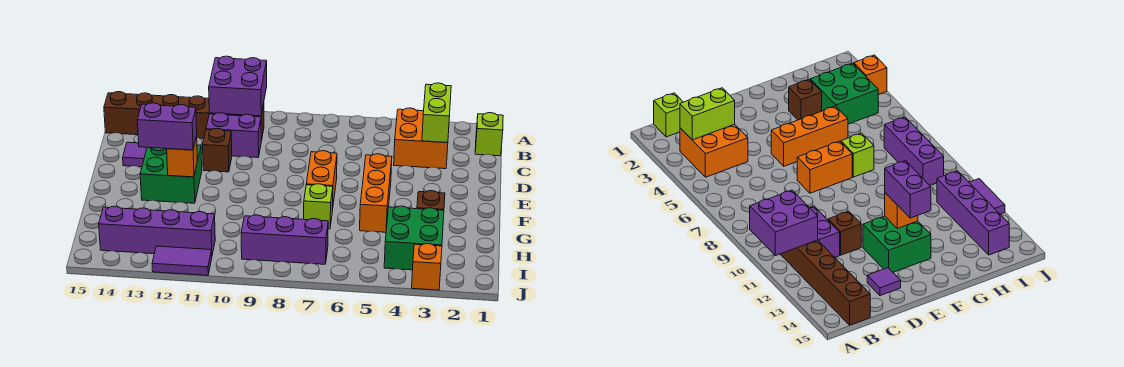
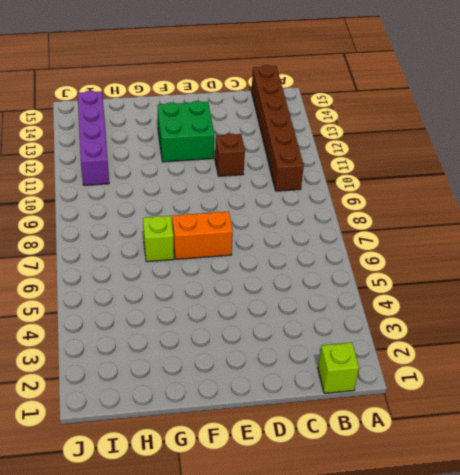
none -> orange 2x2 brick [394,108,448,169]
none -> purple 1x2 brick [206,113,261,158]
none -> purple 1x1 tile [123,142,147,167]

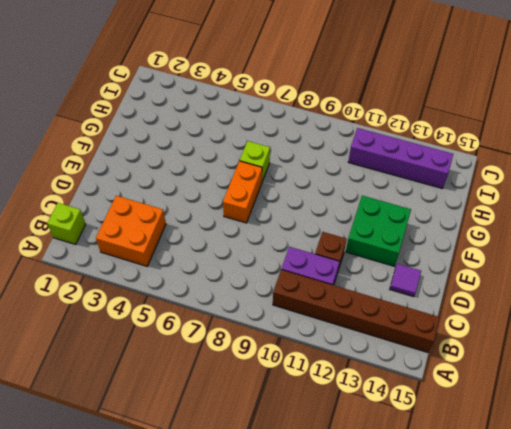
none -> orange 1x3 brick [360,154,392,232]
none -> brown 1x1 brick [417,191,445,210]
none -> green 2x2 brick [384,206,444,270]

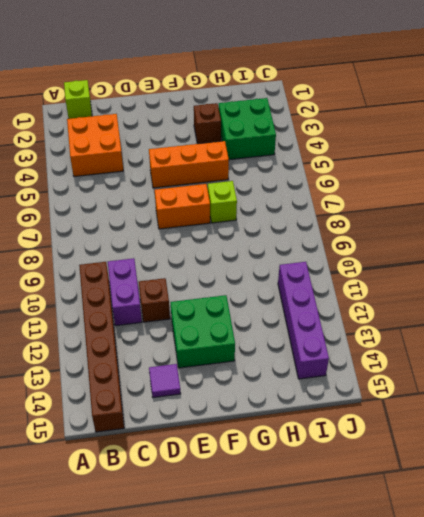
none -> purple 1x3 brick [241,215,328,264]
none -> orange 1x1 brick [412,244,442,290]
none -> purple 1x2 tile [152,246,212,276]

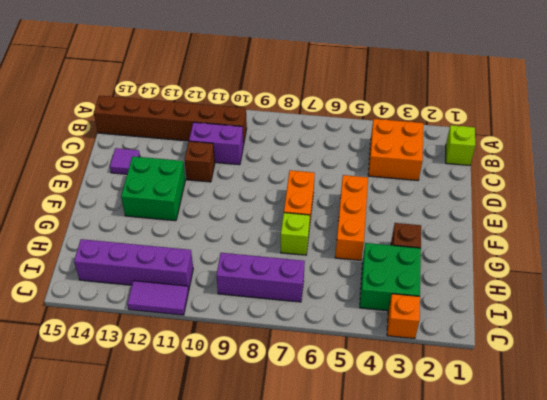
none -> purple 2x2 brick [209,56,267,116]
none -> lime 1x2 brick [422,83,451,143]
none -> orange 1x1 brick [167,136,197,177]

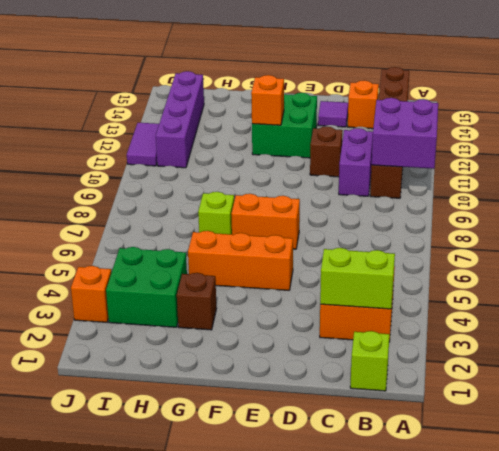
orange 1x1 brick [348,80,379,129] -> none
none -> purple 1x3 brick [241,215,328,264]
none -> purple 1x2 brick [137,103,197,150]

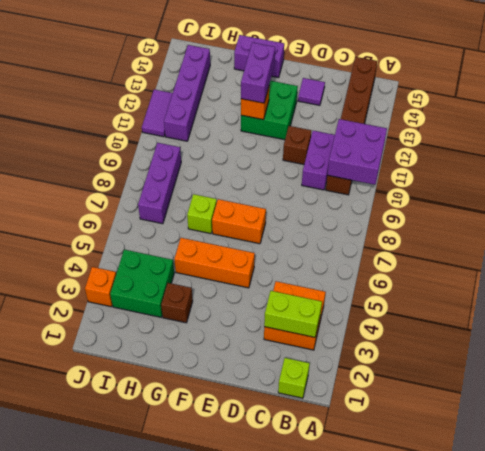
purple 1x2 brick [234,35,284,78] -> none

